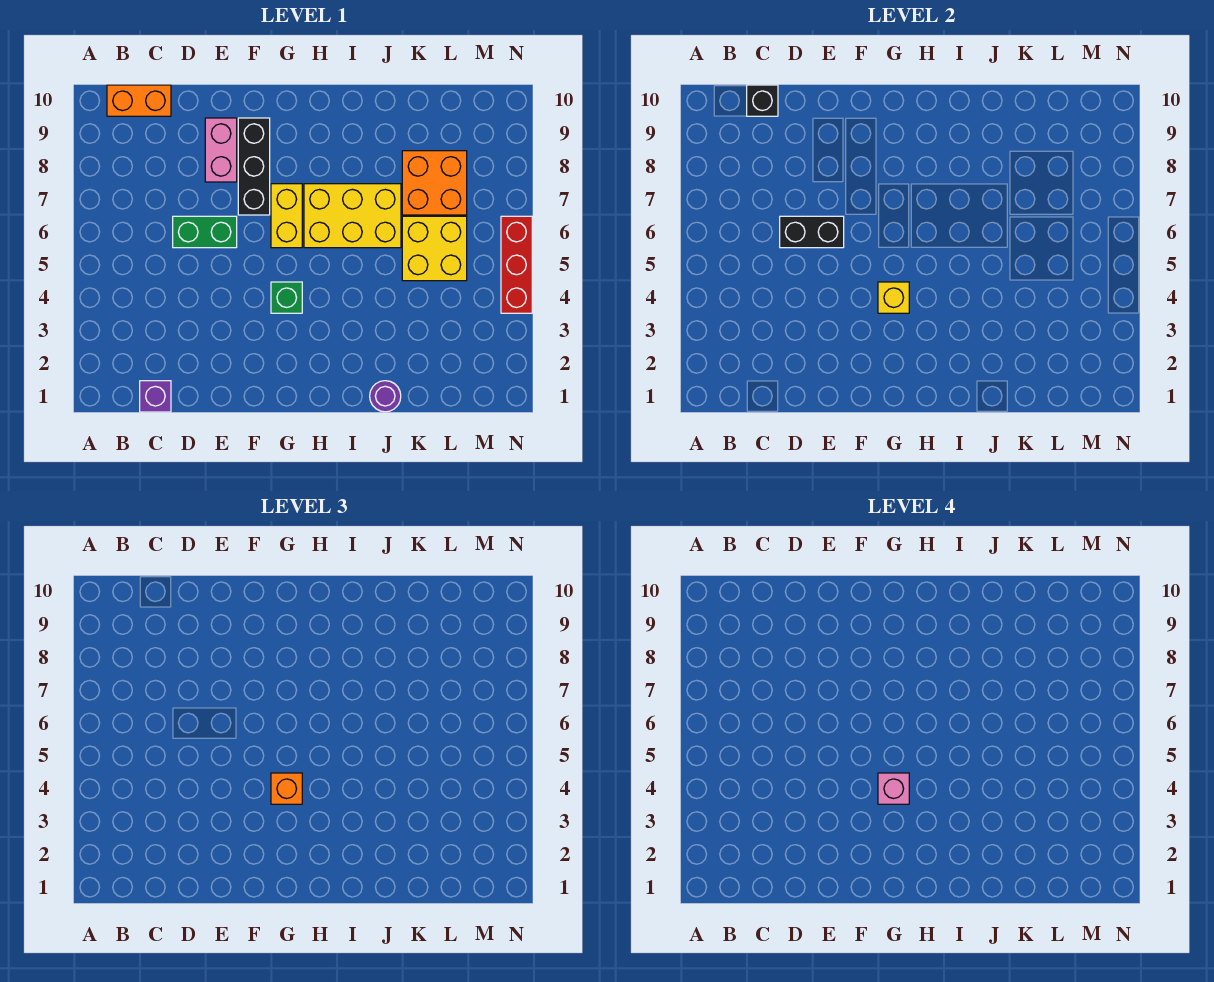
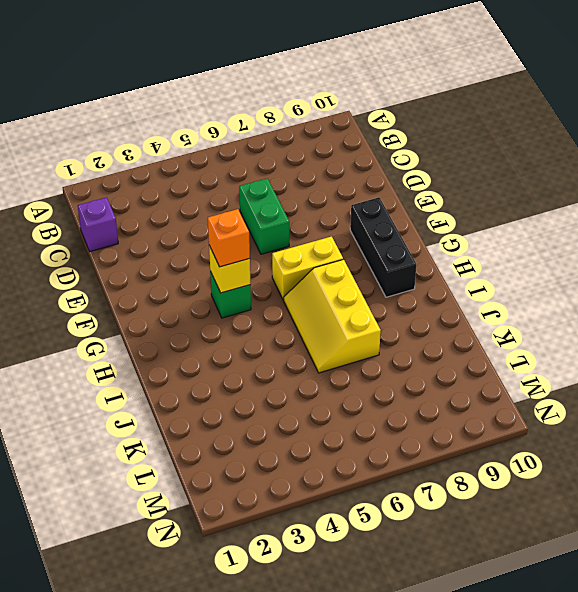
black 1x3 brick [350,197,416,297] -> black 1x3 brick turned to [238,118,270,215]
yellow 2x3 slope [284,260,381,373] -> yellow 2x3 brick [304,184,401,248]
none -> orange 1x2 brick [107,85,171,116]
none -> pink 1x2 brick [205,118,237,182]
none -> purple 1x1 round brick [370,381,401,412]

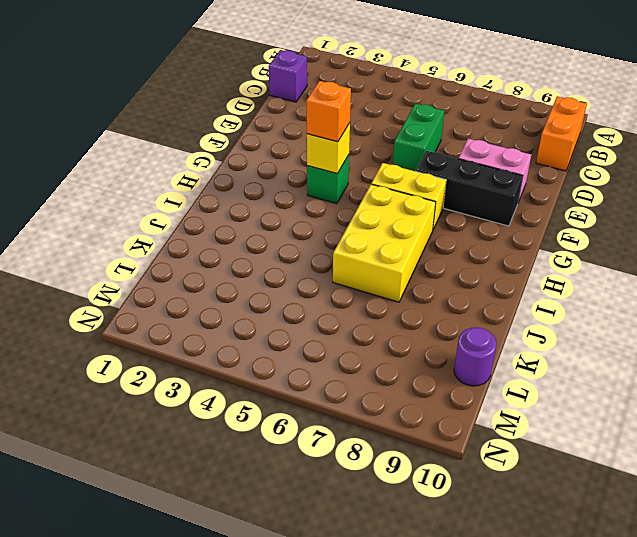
purple 1x1 round brick [454,328,496,386] -> purple 1x1 round brick moved to [370,381,401,412]
none -> yellow 2x2 brick [402,216,467,281]
none -> orange 2x2 brick [402,151,467,215]
none -> red 1x3 brick [501,216,532,313]

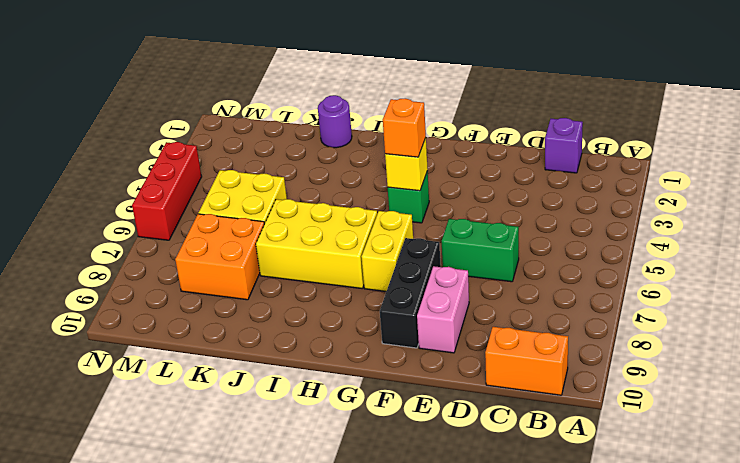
none -> black 1x1 brick [747,85,778,116]
none -> black 1x2 brick [780,216,844,248]
none -> pink 1x1 brick [878,773,909,804]

